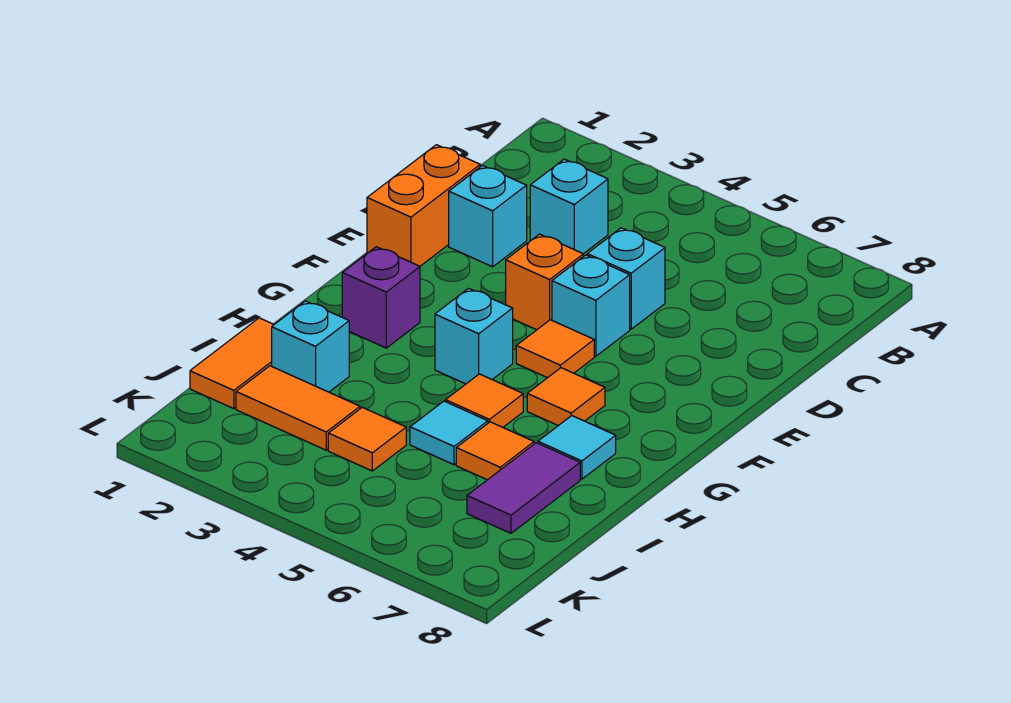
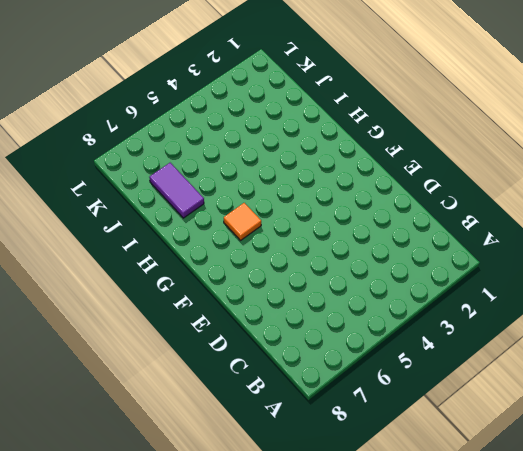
none -> cyan 1x1 brick [530,159,608,254]
none -> orange 1x2 brick [367,145,480,266]
none -> cyan 1x1 brick [449,166,527,267]

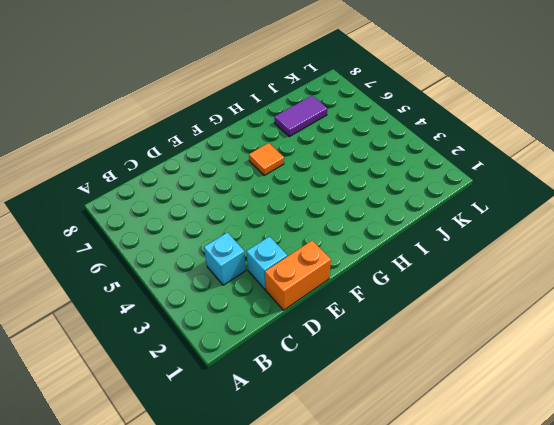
none -> cyan 1x1 brick [587,228,665,329]
none -> orange 1x1 brick [506,234,583,330]
none -> cyan 1x1 brick [552,255,630,356]

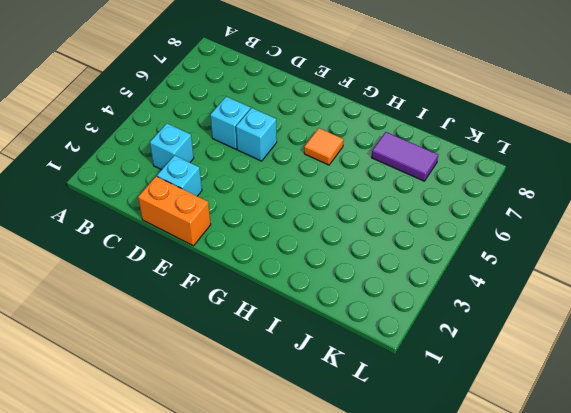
none -> orange 1x1 brick [506,234,583,330]
none -> orange 1x1 tile [516,320,594,378]
none -> purple 1x1 brick [342,247,420,348]

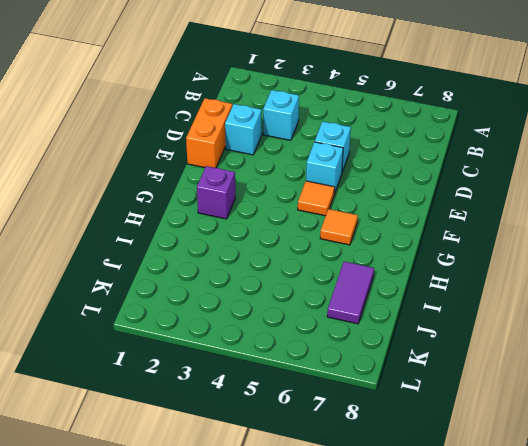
none -> orange 1x1 brick [506,234,583,330]
none -> cyan 1x1 brick [435,288,513,384]
none -> orange 1x1 tile [446,374,523,427]

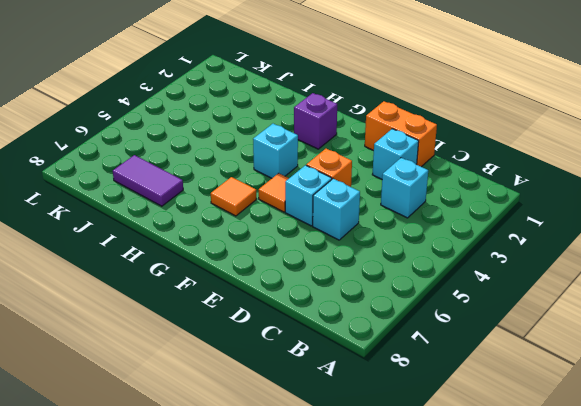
none -> orange 1x1 tile [446,374,523,427]
none -> cyan 1x1 tile [538,416,616,479]
none -> orange 1x2 tile [190,318,274,409]

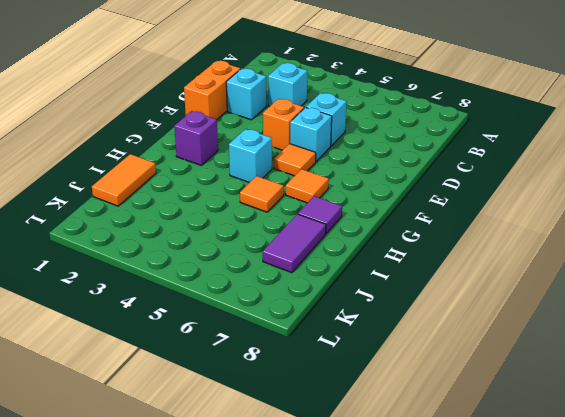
purple 1x1 tile [298,196,342,233] -> cyan 1x1 tile [538,416,616,479]
none -> cyan 1x1 brick [272,301,349,392]
none -> cyan 1x1 tile [410,401,488,465]
none -> orange 1x1 tile [456,422,534,480]

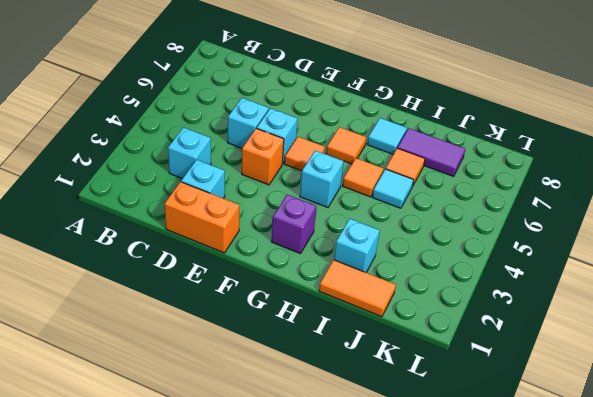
none -> orange 1x2 tile [236,366,360,450]
none -> orange 1x1 tile [328,407,406,471]

